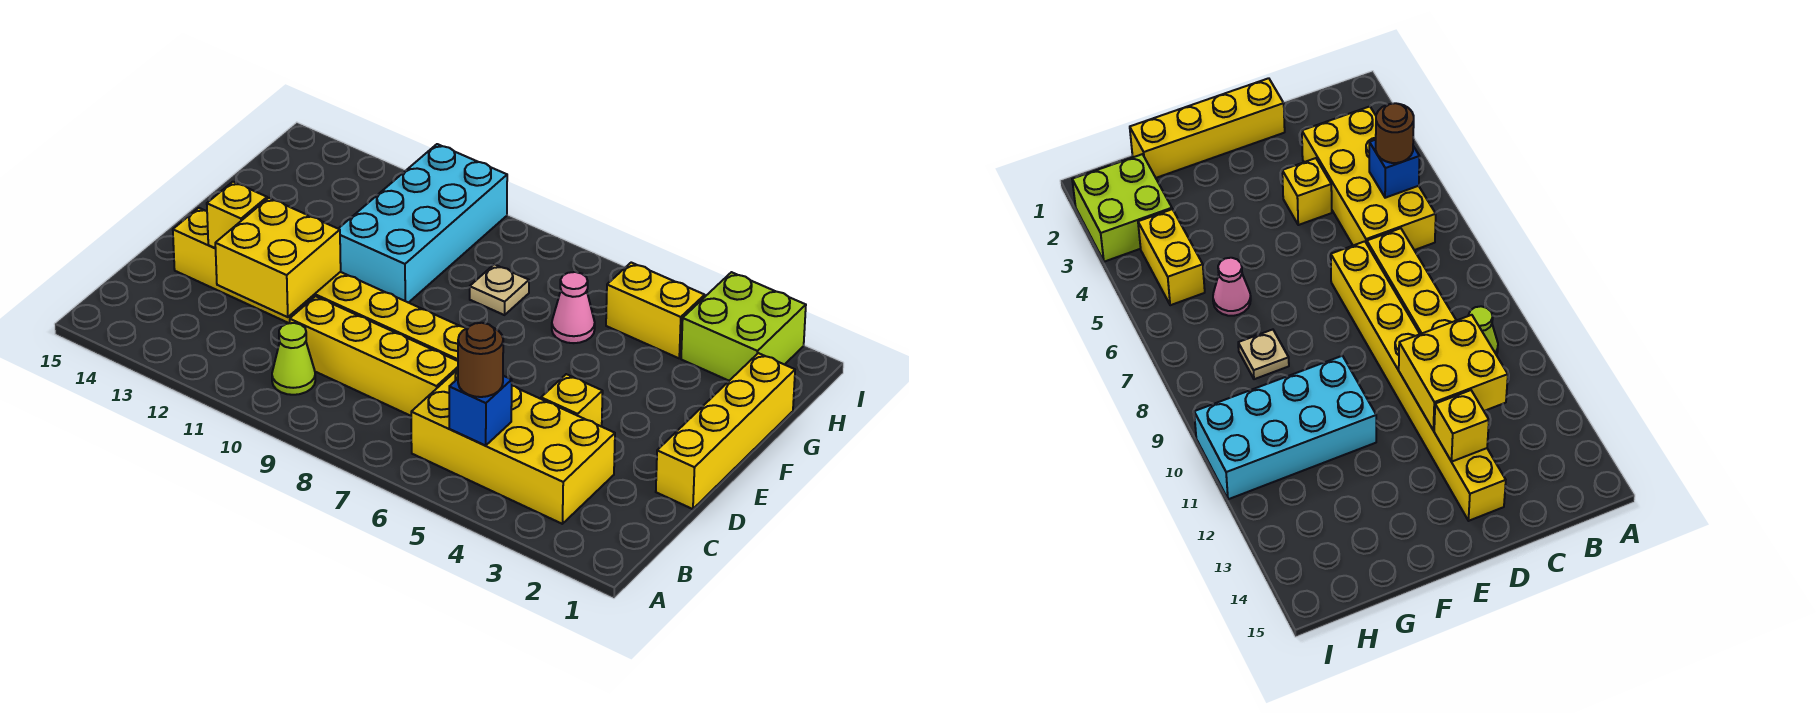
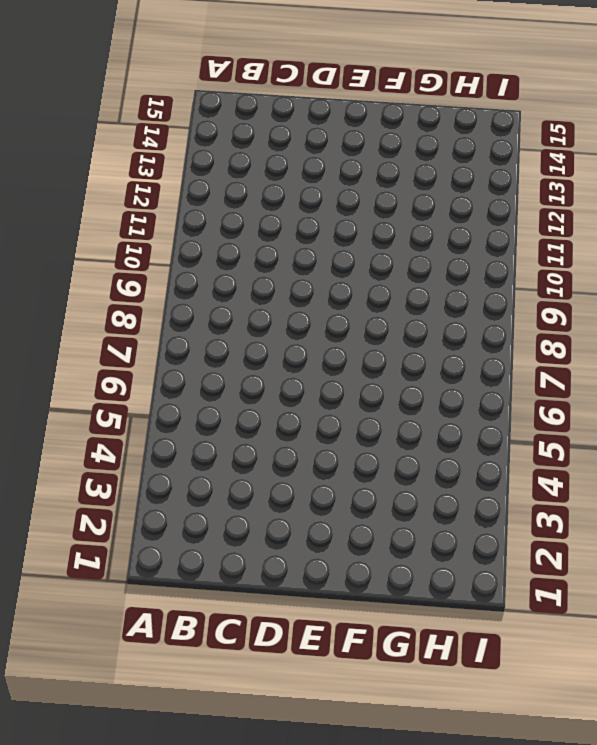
none -> yellow 2x4 brick [411,370,615,524]
none -> lime 1x1 cone [272,323,315,395]
none -> yellow 1x4 brick [290,296,458,416]

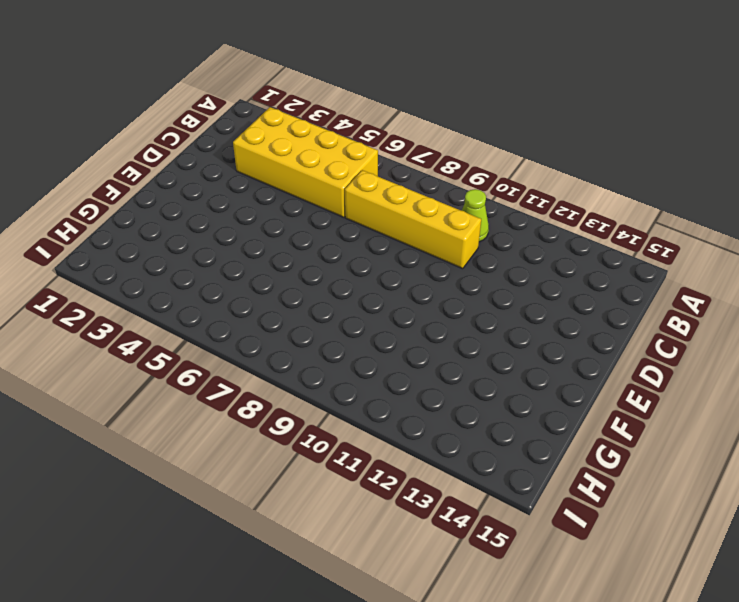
none -> yellow 1x4 brick [656,353,795,509]
none -> yellow 1x1 brick [541,374,603,427]
none -> yellow 1x8 brick [173,208,466,361]

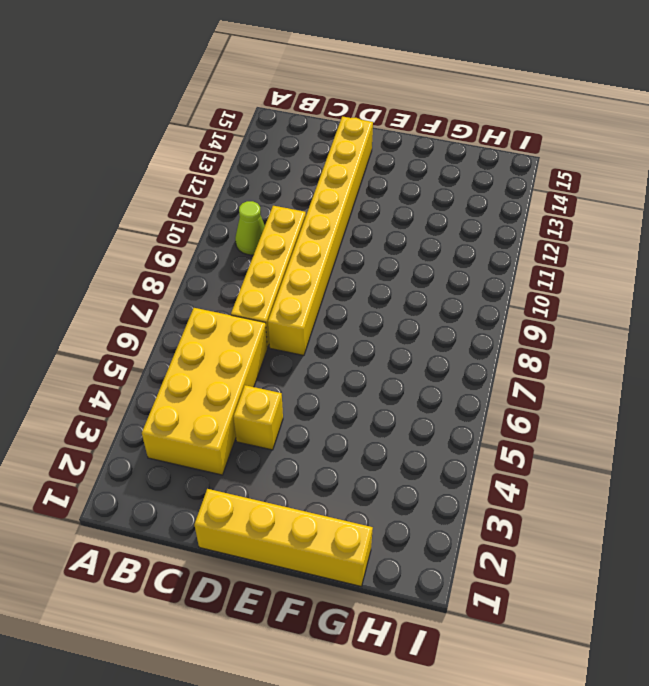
none -> cyan 2x4 brick [338,144,507,303]
none -> pink 1x1 cone [552,272,595,343]
none -> tan 1x1 plate [470,264,529,315]

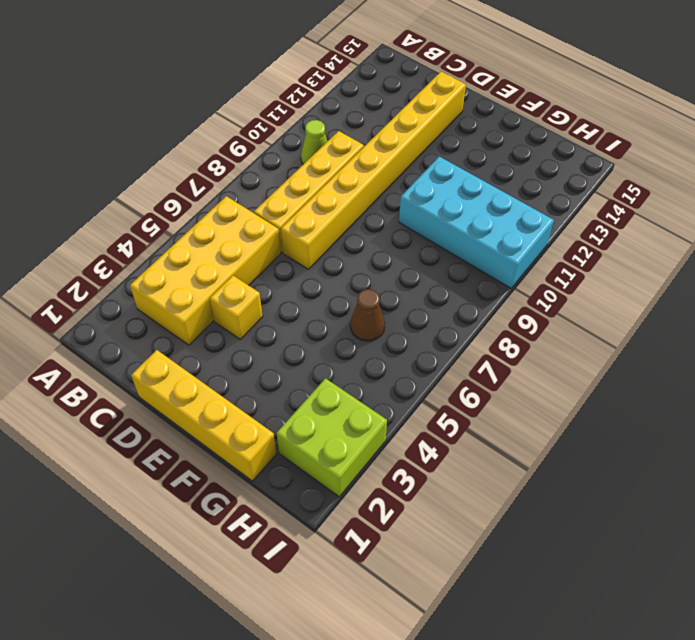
brown 1x1 cone [350,289,385,341] -> pink 1x1 cone [552,272,595,343]
none -> tan 1x1 plate [470,264,529,315]
none -> yellow 1x2 brick [606,263,705,358]
none -> blue 1x1 brick [449,376,512,445]

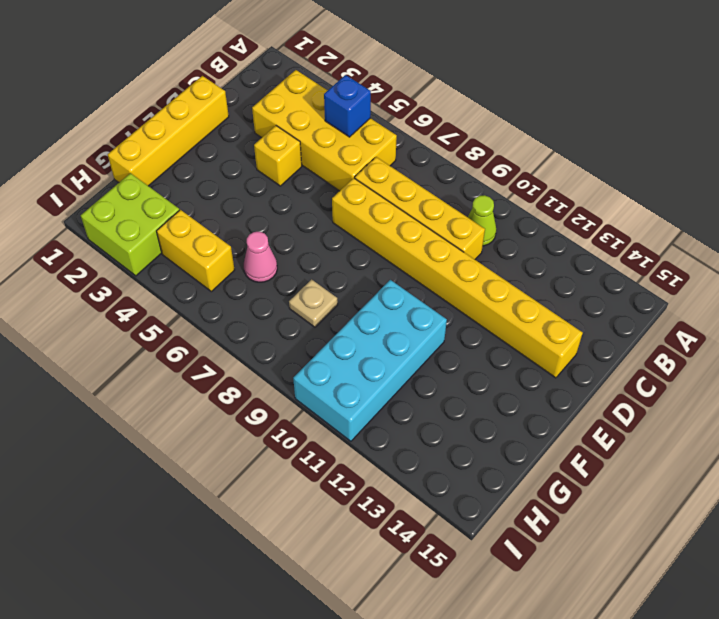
none -> yellow 2x2 brick [215,198,341,317]
none -> yellow 1x1 brick [207,182,267,248]
none -> brown 1x1 round brick [458,323,503,397]

